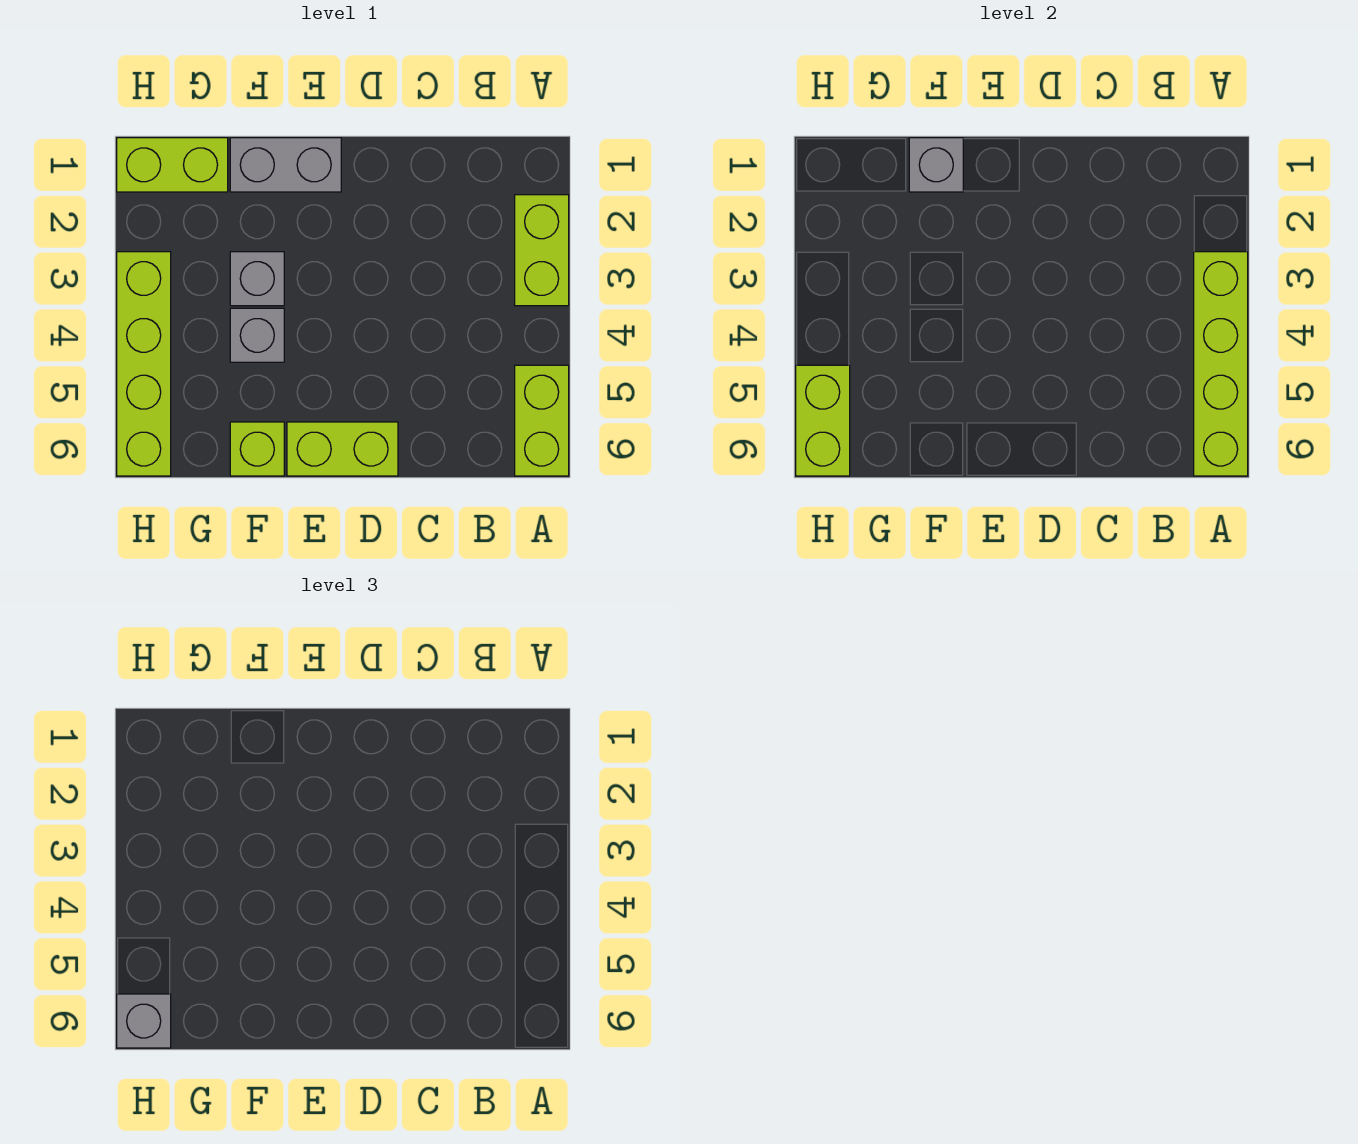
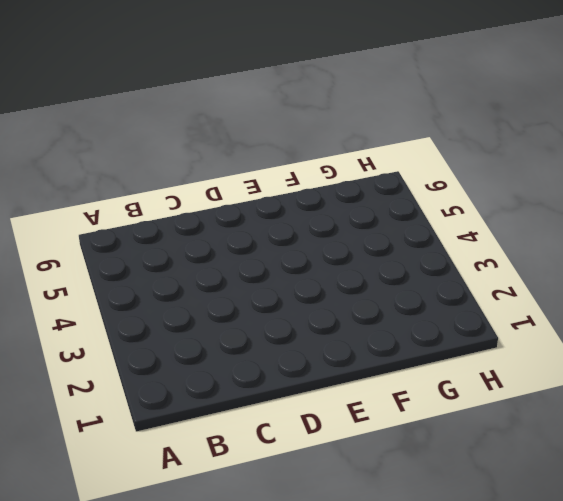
none -> lime 1x2 brick [515,195,569,306]
none -> lime 1x2 brick [515,365,569,476]
none -> lime 1x2 brick [287,422,398,476]

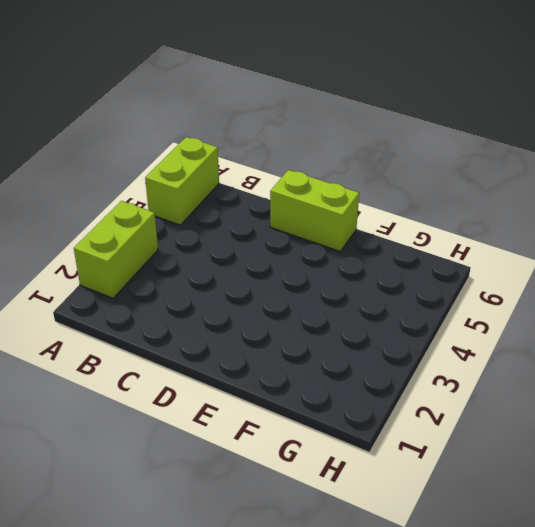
none -> grey 1x2 brick [230,138,341,192]
none -> grey 1x1 brick [230,252,284,306]
none -> grey 1x1 brick [230,308,284,362]

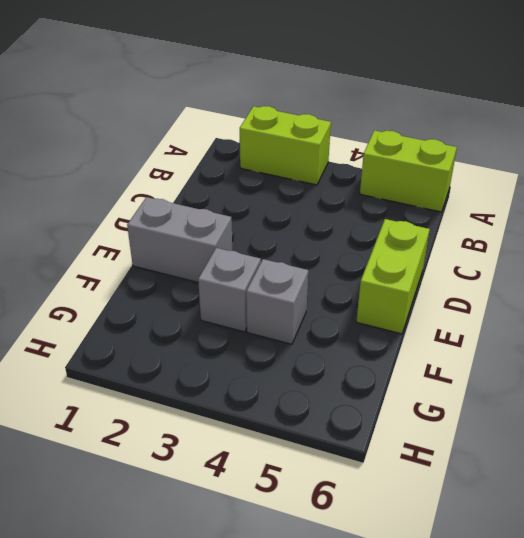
grey 1x2 brick [127,197,232,282] -> grey 1x2 brick turned to [230,138,341,192]
none -> lime 1x1 brick [230,422,284,476]
none -> lime 1x2 brick [117,138,228,192]
none -> lime 1x4 brick [117,252,171,476]

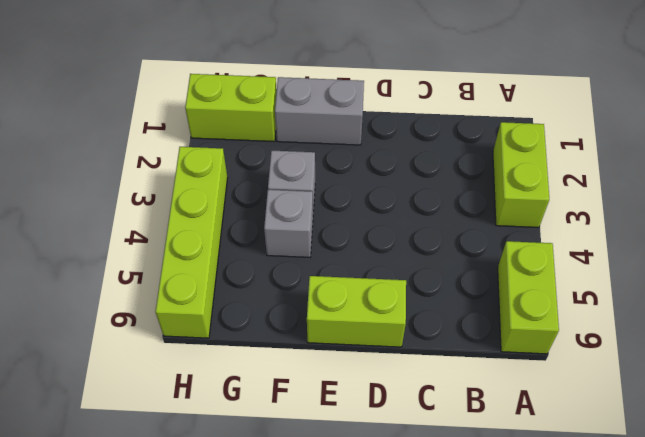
none -> lime 1x1 brick [230,422,284,476]
none -> lime 1x4 brick [1194,252,1248,476]
none -> grey 1x1 brick [909,138,963,192]

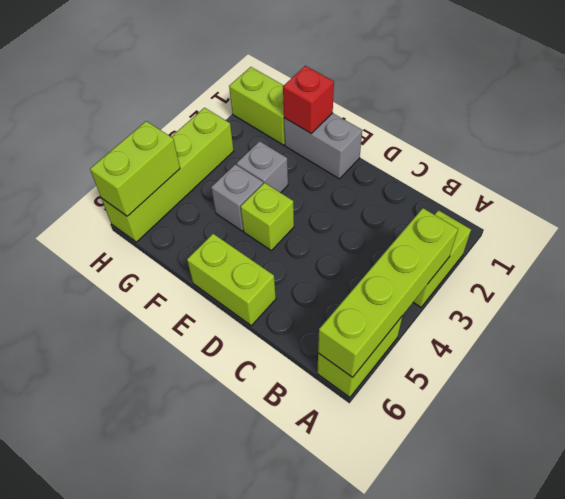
lime 1x1 brick [241,183,294,250] -> lime 1x1 brick moved to [230,422,284,476]
red 1x1 brick [283,66,334,134] -> grey 1x1 brick [909,138,963,192]
none -> grey 1x1 brick [117,994,171,1048]

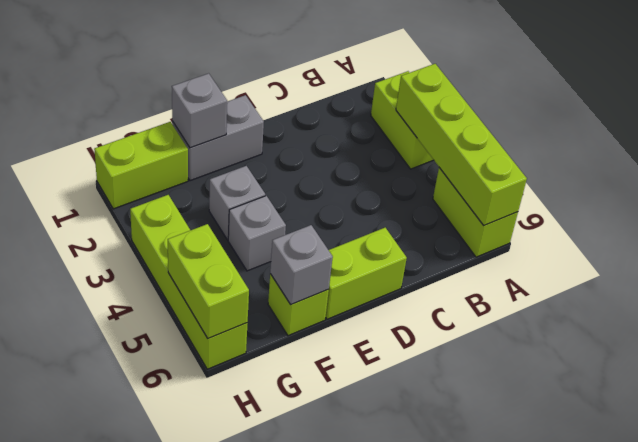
grey 1x1 brick [270,225,333,305] -> grey 1x1 brick moved to [117,994,171,1048]

